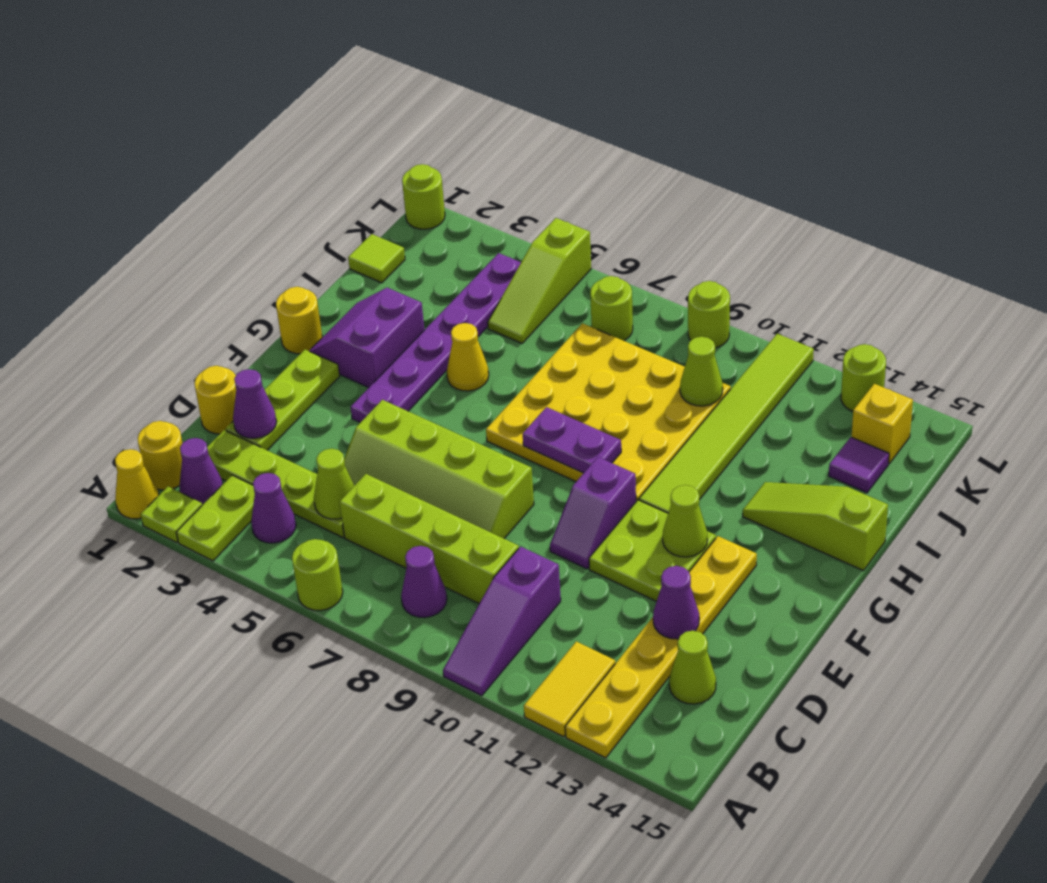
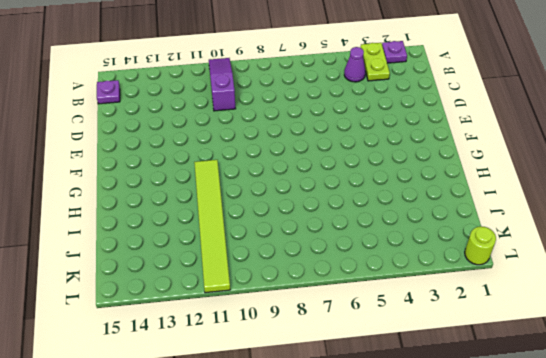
purple 1x1 plate [382,41,407,63] -> lime 1x1 plate [141,487,202,543]
purple 1x1 plate [97,80,120,104] -> none
none -> yellow 1x1 cone [115,449,159,519]
none -> lime 1x1 round brick [292,539,343,611]
none -> yellow 1x2 tile [524,641,615,737]
none -> yellow 1x6 plate [565,536,757,758]

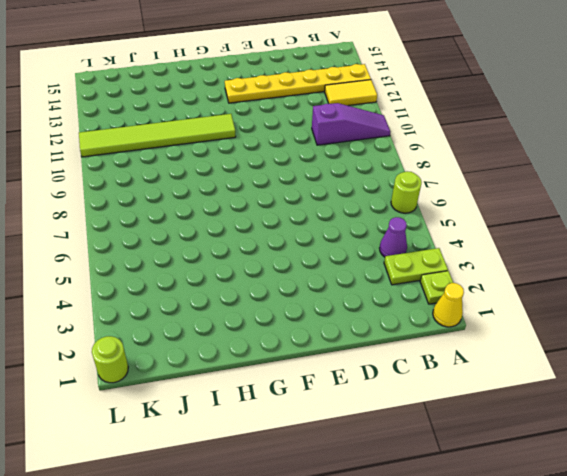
none -> yellow 1x1 round brick [138,421,182,490]
none -> purple 1x1 cone [179,438,223,505]
none -> purple 1x1 cone [401,546,447,618]
none -> lime 1x4 plate [207,430,344,538]

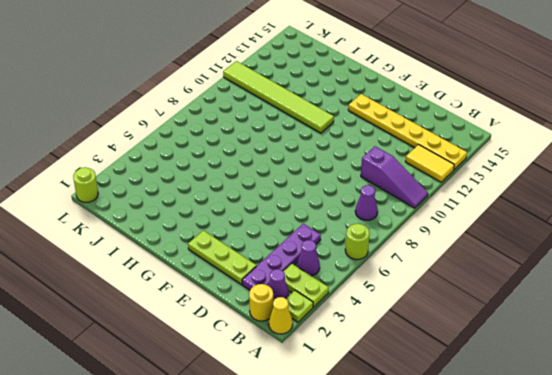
purple 1x4 plate [242,224,321,290] -> lime 1x4 plate [207,430,344,538]
none -> lime 1x4 brick [340,474,519,604]
none -> lime 1x1 cone [669,631,716,704]
none -> yellow 1x1 round brick [194,366,236,434]
none -> lime 2x4 slope [344,400,534,538]

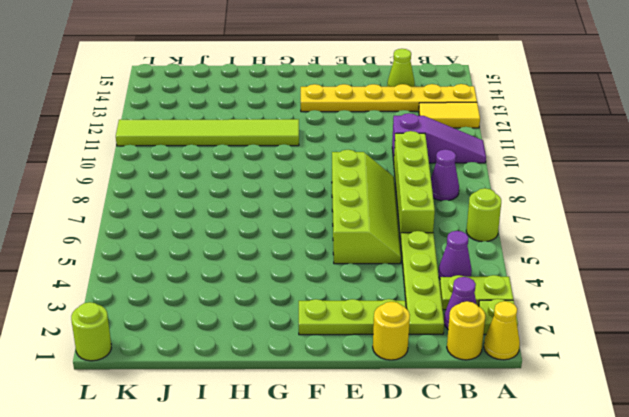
none -> purple 1x2 slope [550,457,636,569]
none -> lime 2x2 plate [589,500,716,601]
none -> purple 1x6 plate [351,253,521,422]
none -> yellow 1x1 round brick [276,287,322,354]

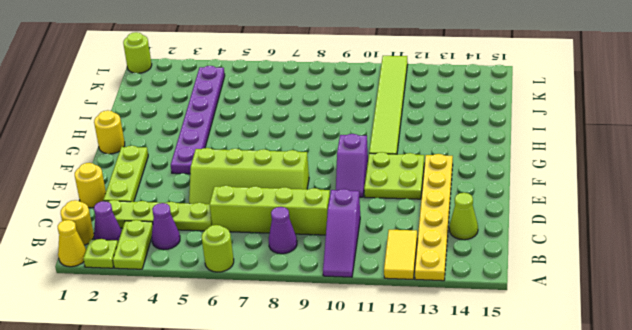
none -> purple 2x2 slope [309,288,424,388]
none -> yellow 4x4 plate [486,323,731,501]
none -> yellow 1x1 cone [447,323,489,391]
none -> lime 1x3 slope [743,482,888,571]

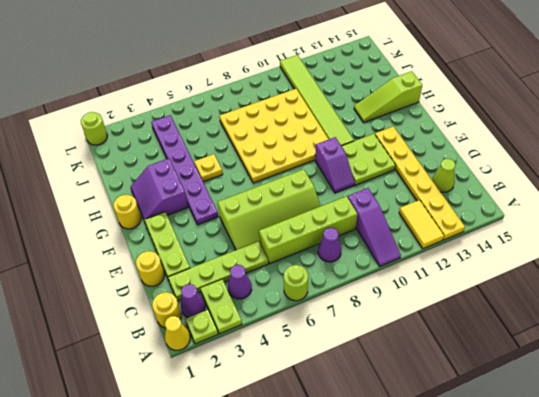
yellow 1x1 plate [194,154,223,182] -> yellow 1x1 cone [447,323,489,391]
none -> lime 1x1 tile [348,234,405,283]
none -> lime 1x3 slope [488,218,591,343]
none -> purple 1x1 tile [829,437,889,493]
none -> lime 1x1 round brick [590,276,633,341]

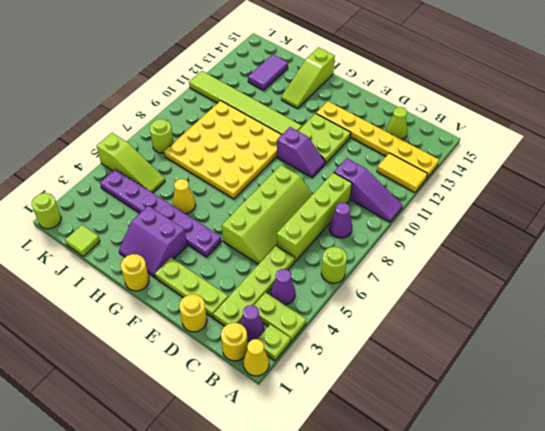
purple 1x2 tile [248,54,288,90] -> purple 1x1 tile [829,437,889,493]
none -> yellow 1x1 brick [852,384,913,464]
none -> lime 1x1 round brick [688,281,730,348]
none -> lime 1x1 round brick [841,344,886,411]
none -> lime 1x1 cone [314,449,354,519]

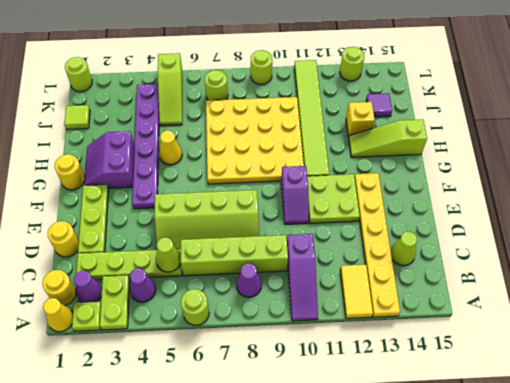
yellow 1x1 brick [346,102,375,137] -> yellow 1x1 brick moved to [852,384,913,464]
none -> purple 1x1 cone [233,369,277,438]
none -> purple 1x1 cone [653,566,699,639]
none -> lime 1x1 cone [663,485,707,557]
none -> purple 1x2 plate [523,407,621,473]

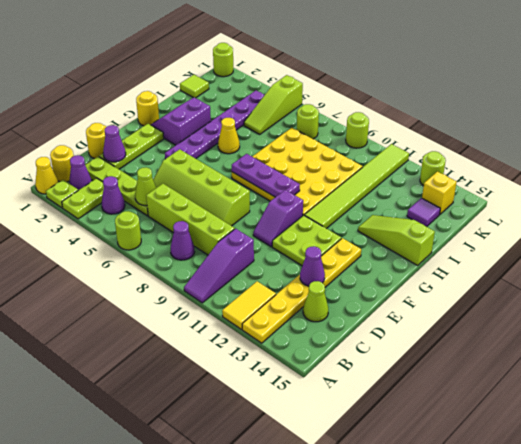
purple 1x3 plate [232,154,300,197] -> purple 1x2 plate [523,407,621,473]
none -> lime 1x1 cone [663,485,707,557]
none -> lime 1x1 cone [680,337,723,406]

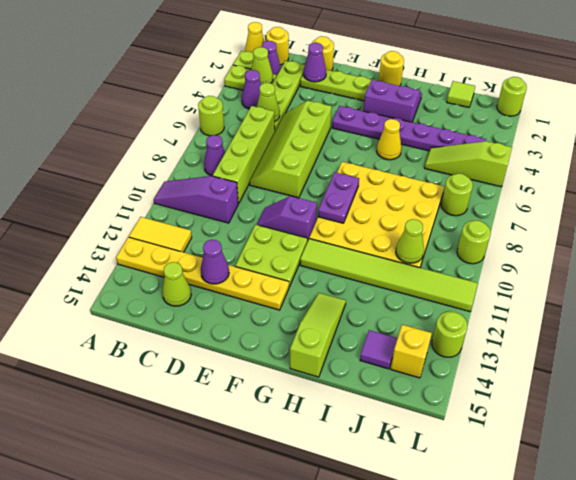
lime 1x1 cone [251,47,273,85] -> lime 1x1 cone moved to [663,485,707,557]

